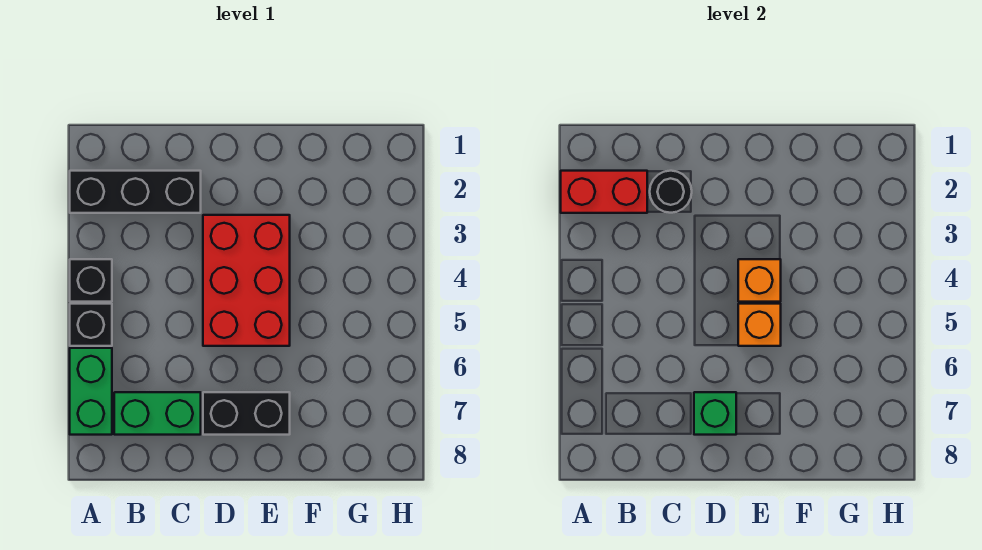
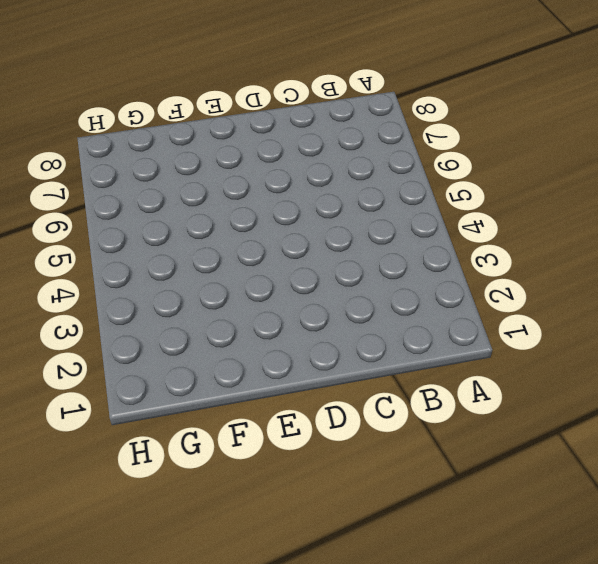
none -> black 1x3 brick [70,171,201,213]
none -> black 1x1 brick [70,259,112,302]
none -> black 1x1 brick [70,304,112,346]

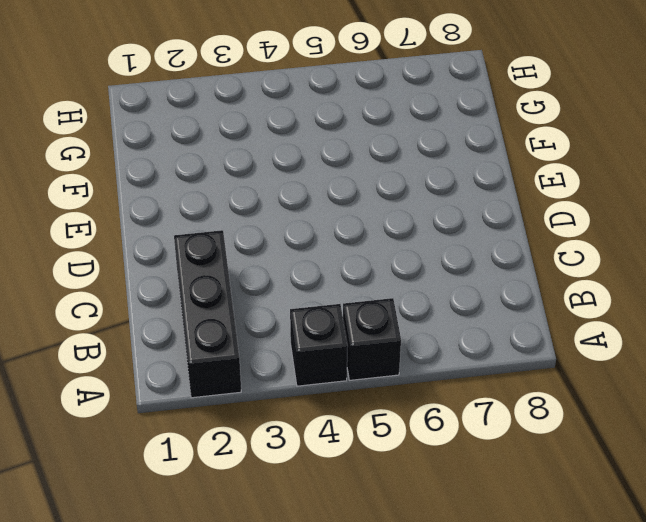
none -> green 1x2 brick [70,348,112,435]
none -> green 1x2 brick [114,392,201,435]
none -> red 2x3 brick [203,215,290,346]

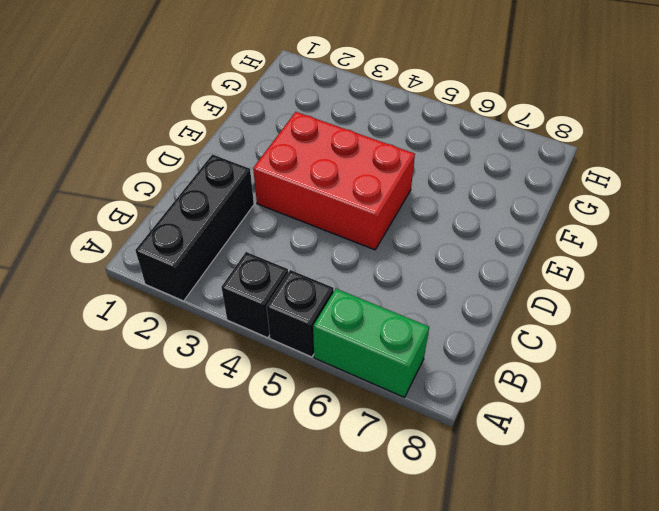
none -> green 1x2 brick [114,392,201,435]
none -> black 1x2 brick [203,392,290,435]
none -> red 1x2 brick [561,171,647,213]

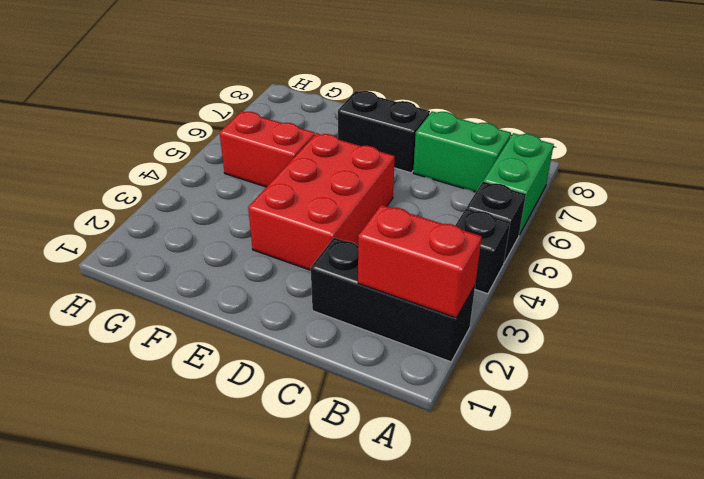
red 1x2 brick [220,111,315,187] -> none
none -> black 1x1 round brick [650,171,692,213]
none -> green 1x1 brick [694,392,736,435]
none -> orange 1x1 brick [738,259,781,302]

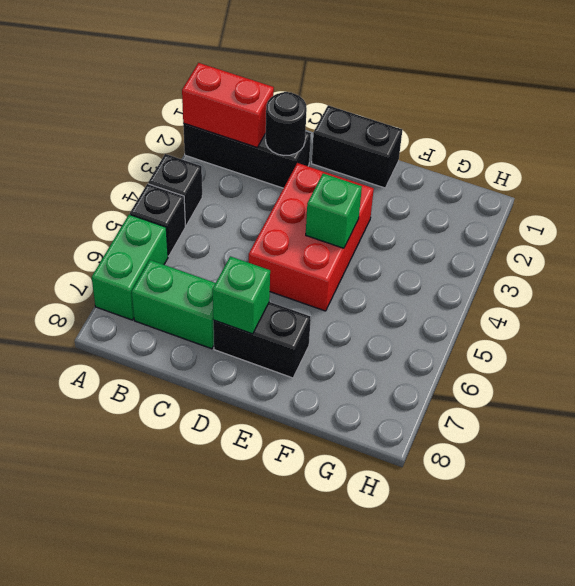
black 1x2 brick [312,105,402,188] -> none
green 1x1 brick [306,173,362,248] -> orange 1x1 brick [738,259,781,302]
none -> orange 1x1 brick [738,304,781,346]

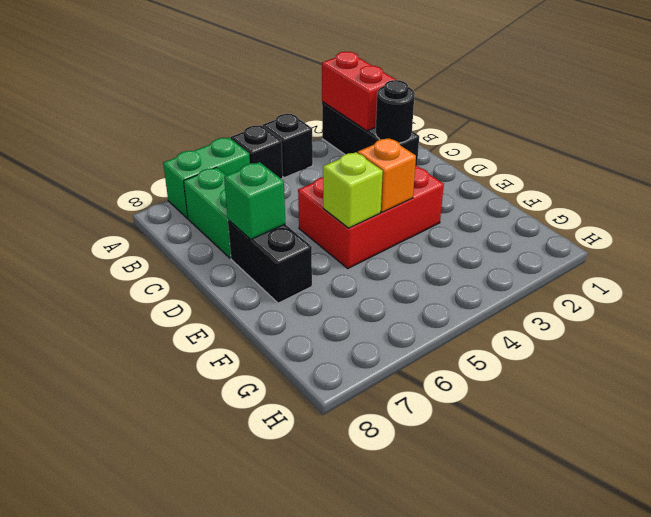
lime 1x1 brick [323,152,383,228] -> orange 1x1 brick [738,304,781,346]

